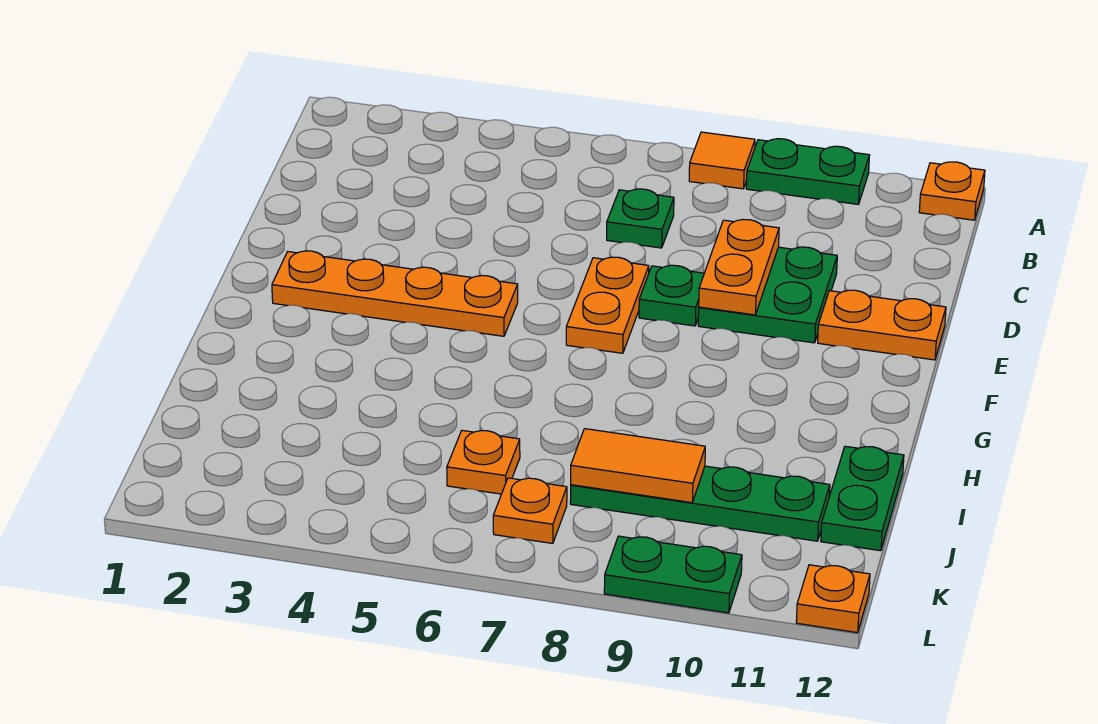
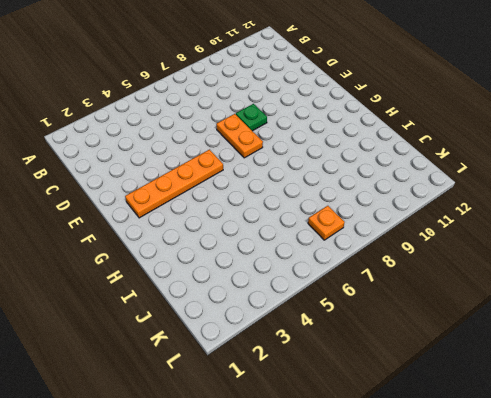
none -> orange 1x1 tile [689,132,755,189]
none -> green 1x2 plate [746,139,869,204]
none -> orange 1x1 plate [919,162,985,220]

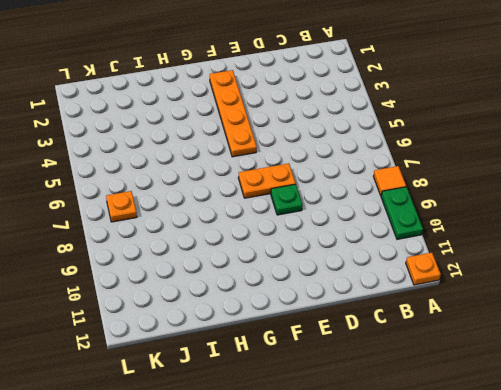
none -> green 1x1 plate [607,189,674,248]
none -> green 2x2 plate [698,247,837,343]
none -> orange 1x2 plate [818,290,946,360]

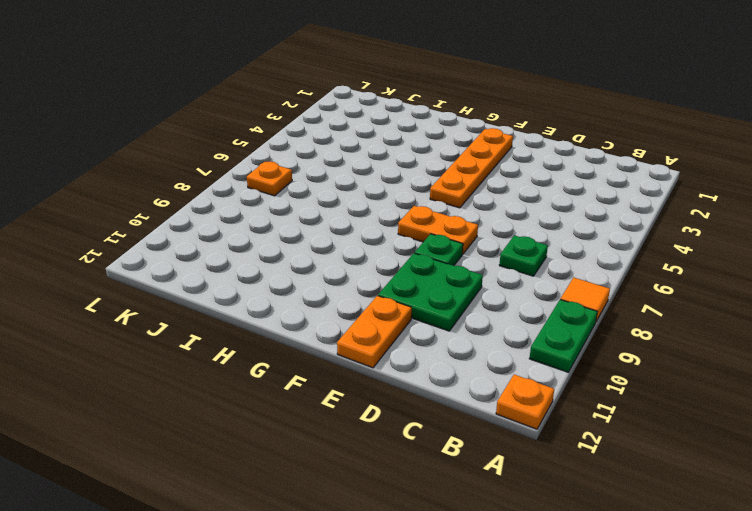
none -> green 1x2 plate [821,446,904,551]
none -> orange 1x1 plate [447,430,520,494]
none -> green 1x4 plate [570,466,830,541]

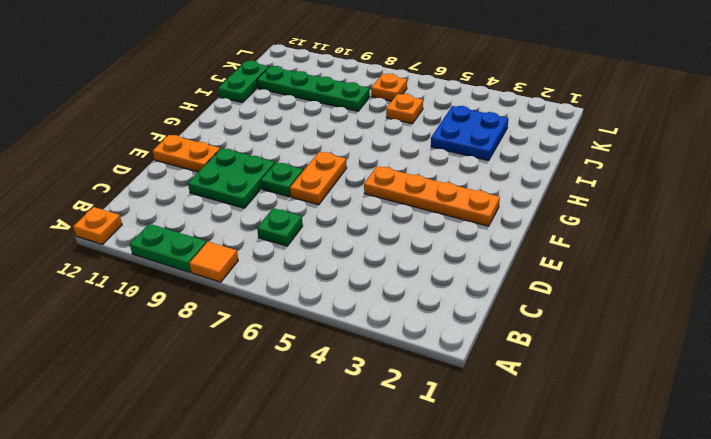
blue 2x2 plate [431,106,508,161] -> none
none -> green 1x2 plate [604,536,742,613]
none -> orange 1x1 plate [796,565,870,633]
none -> orange 1x2 plate [699,219,779,315]

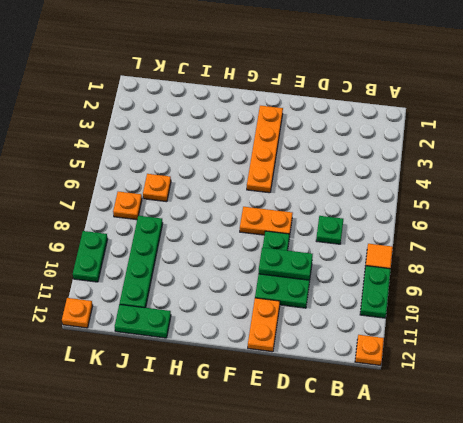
green 1x2 plate [259,247,313,280] -> orange 1x2 plate [699,219,779,315]
none -> orange 1x2 tile [571,429,705,503]

